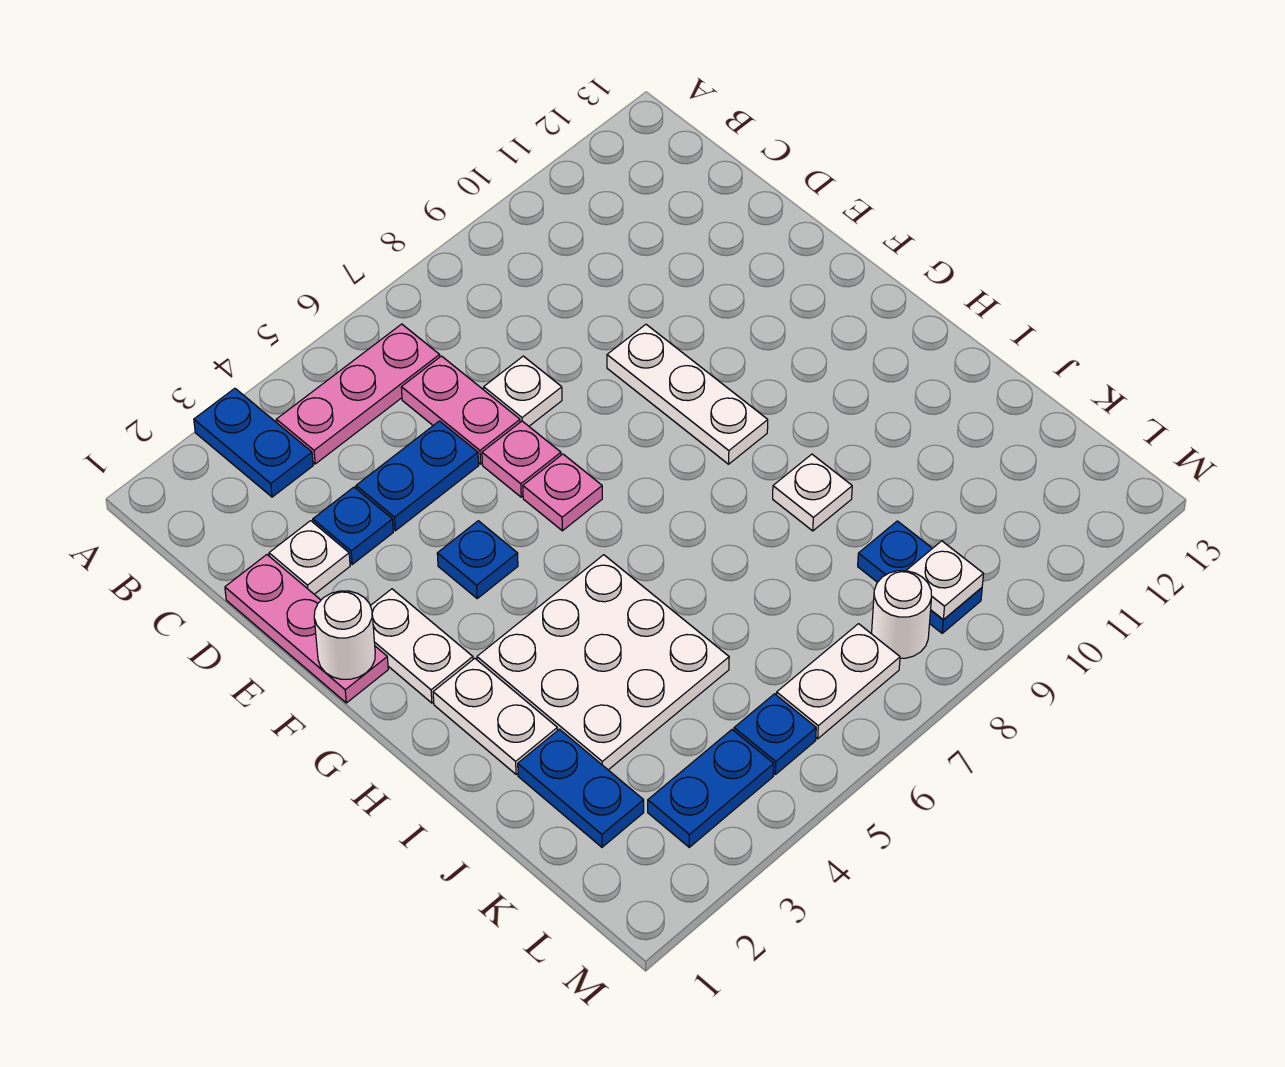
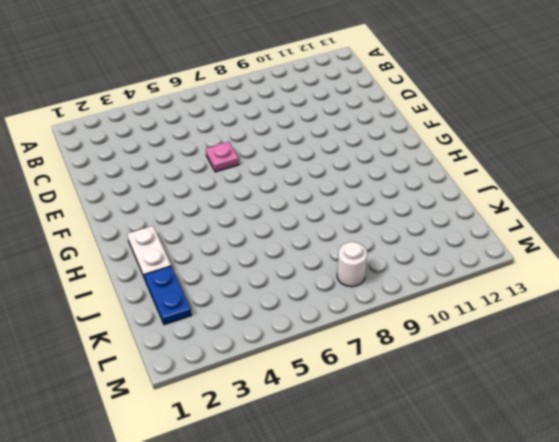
none -> blue 1x2 plate [194,388,313,497]
none -> pink 1x3 plate [276,324,440,464]
none -> pink 1x2 plate [401,356,520,464]

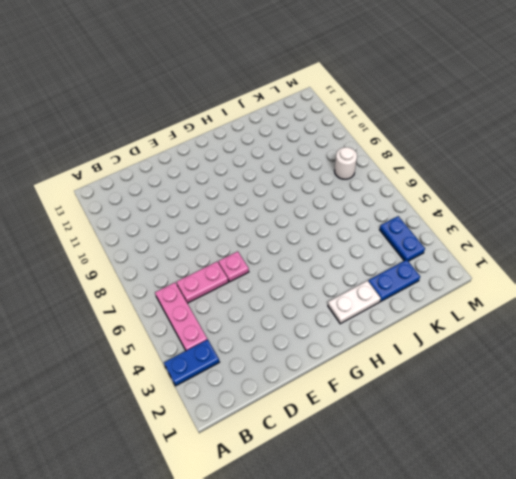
none -> pink 1x3 plate [225,555,388,703]
none -> white 1x1 plate [269,521,350,594]
none -> blue 1x1 plate [313,487,393,564]

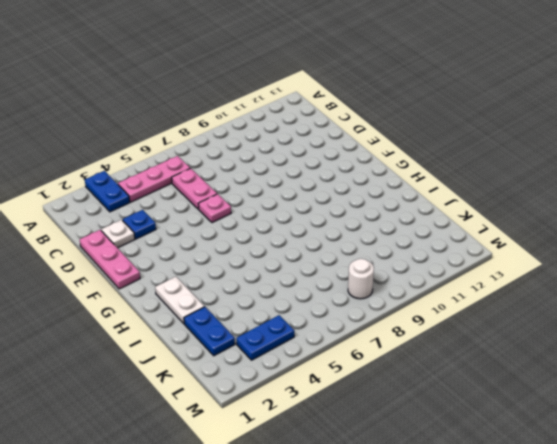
none -> blue 1x2 plate [356,421,479,531]
none -> white 1x1 plate [484,356,562,426]
none -> white 1x3 plate [607,324,768,464]

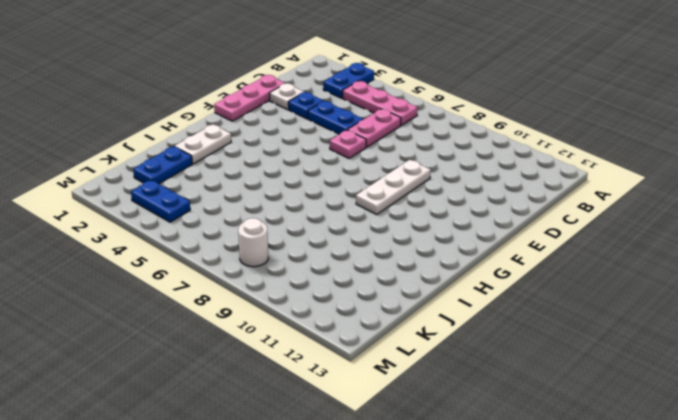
none -> white 1x1 plate [484,356,562,426]
none -> white 1x2 plate [371,589,473,703]
none -> blue 1x1 plate [437,521,518,598]

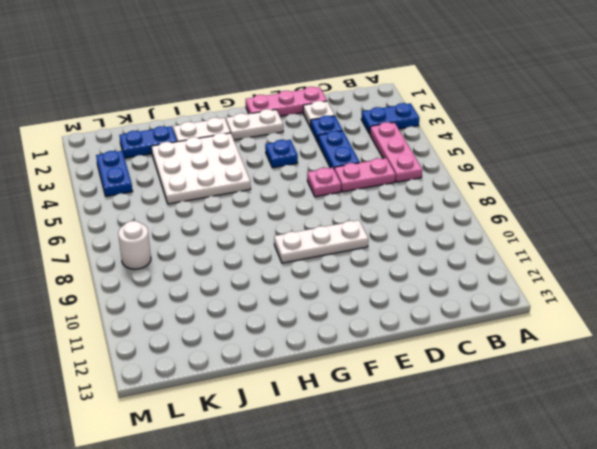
none -> white 1x1 plate [484,356,562,426]
none -> pink 1x1 plate [523,454,602,531]
none -> white 1x1 plate [773,454,852,531]

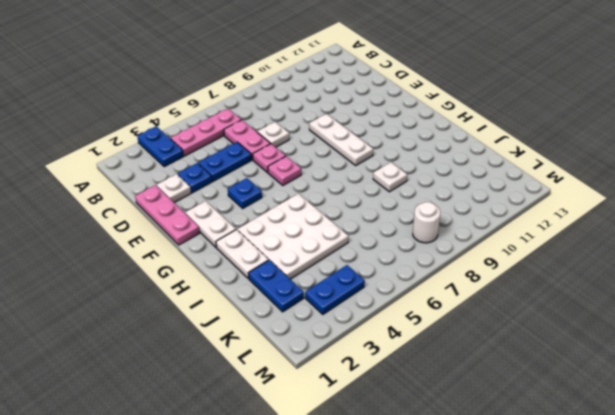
none -> blue 1x2 plate [858,521,982,633]
none -> blue 1x1 plate [734,694,816,774]
none -> white 1x2 plate [777,624,900,739]

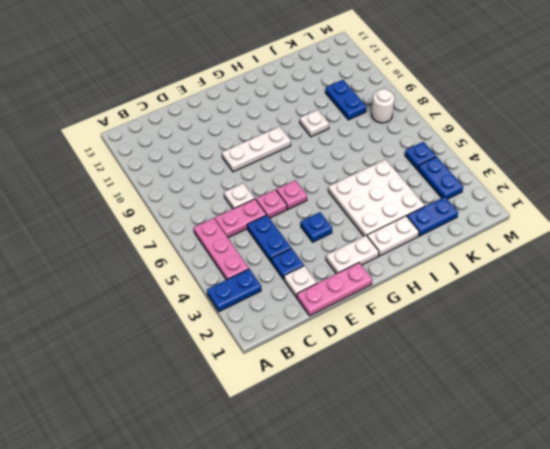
blue 1x2 plate [325,80,366,120] -> blue 1x2 plate turned to [858,521,982,633]
none -> white 1x2 plate [777,624,900,739]
none -> white 1x1 round brick [314,591,375,679]
none -> white 1x1 plate [906,541,983,619]

